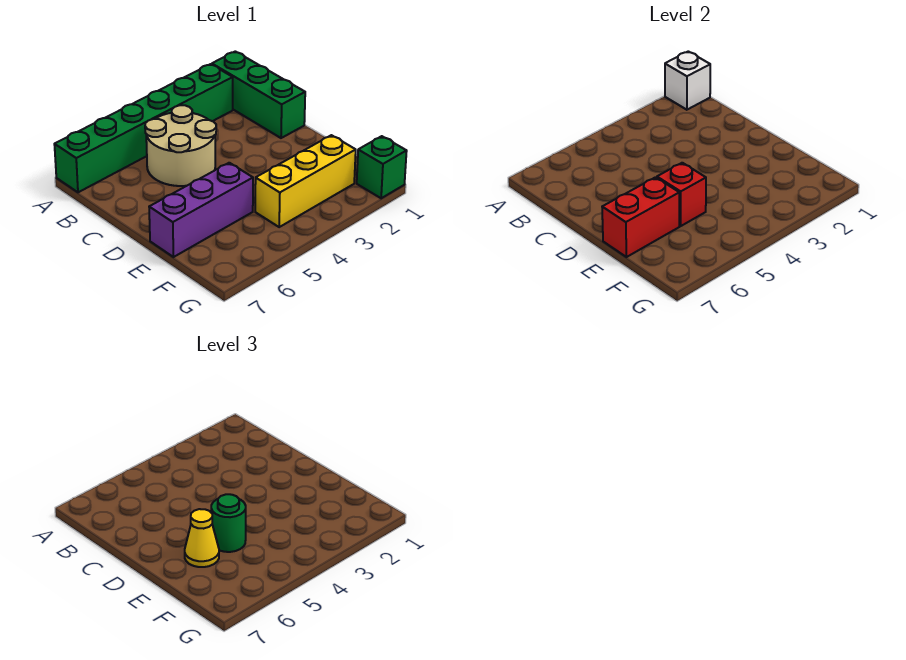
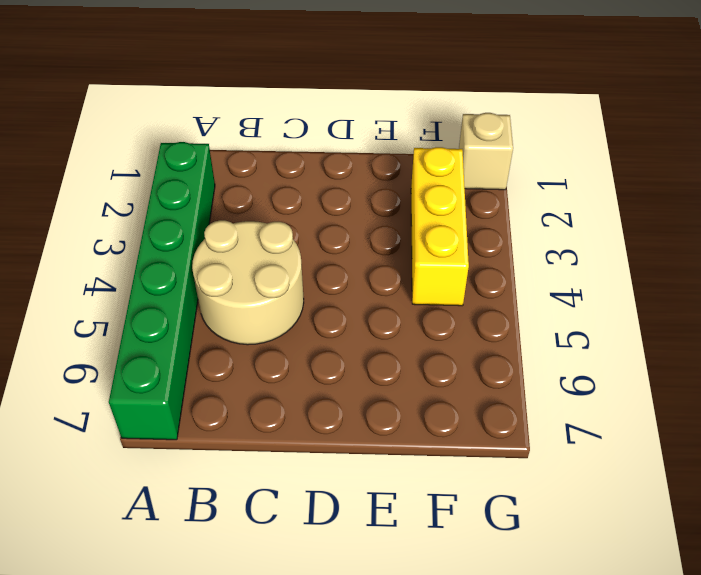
tan 1x1 brick [459,113,513,190] -> green 1x1 brick [357,136,407,198]
none -> green 1x3 brick [212,51,305,138]
none -> purple 1x3 brick [149,163,253,257]

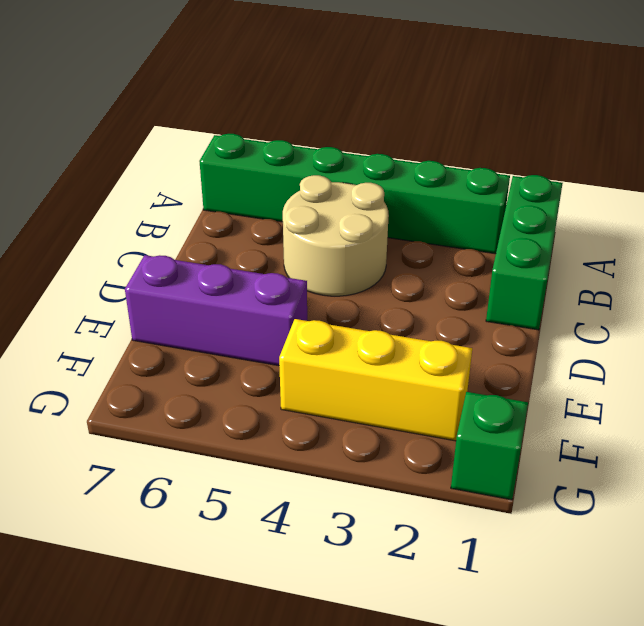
none -> white 1x1 brick [665,51,710,110]
none -> red 1x1 brick [657,163,706,226]

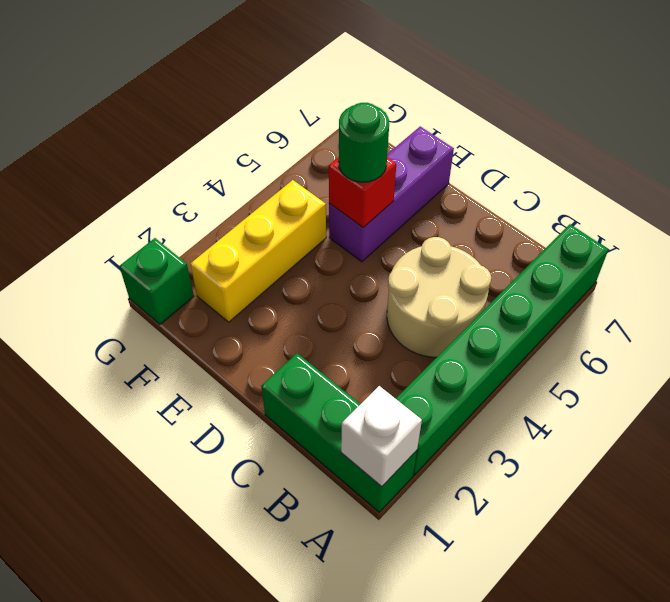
none -> red 1x2 brick [602,177,679,257]
none -> yellow 1x1 cone [185,509,219,567]

